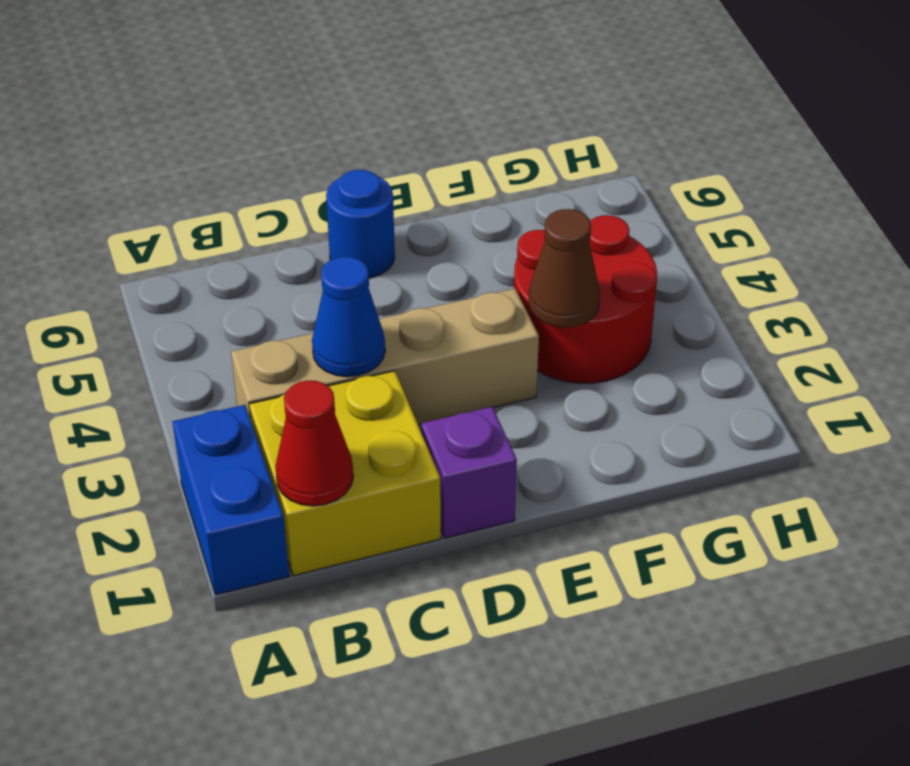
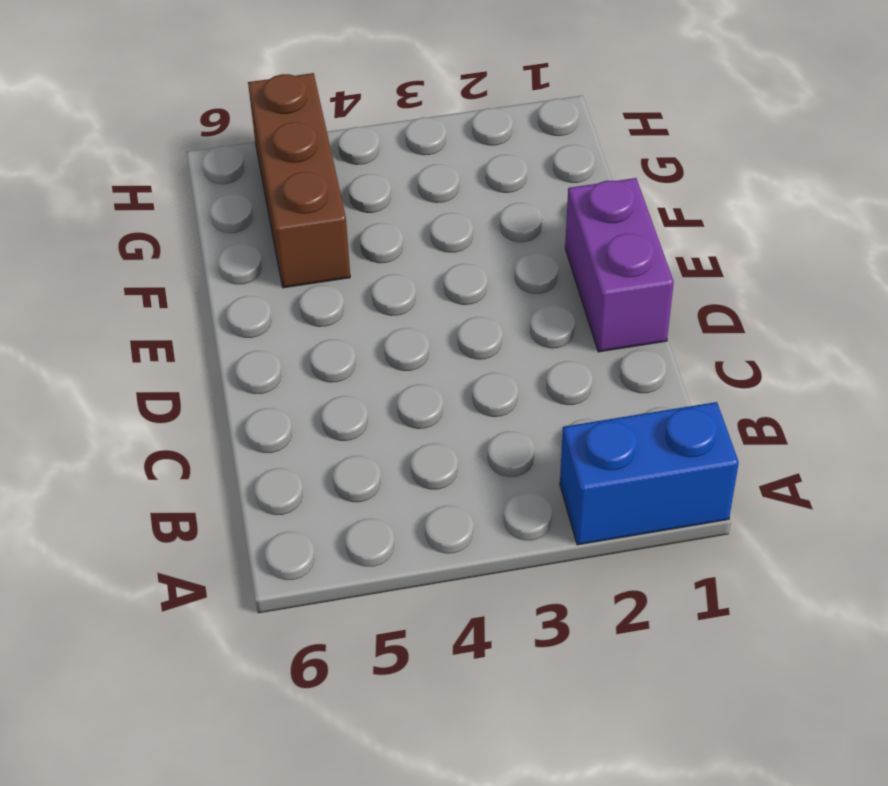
purple 1x2 brick [565,178,674,352] -> purple 1x1 brick [421,407,517,538]
brown 1x3 brick [248,73,350,288] -> none
none -> yellow 2x2 brick [249,371,441,576]
none -> tan 1x4 brick [231,289,539,425]

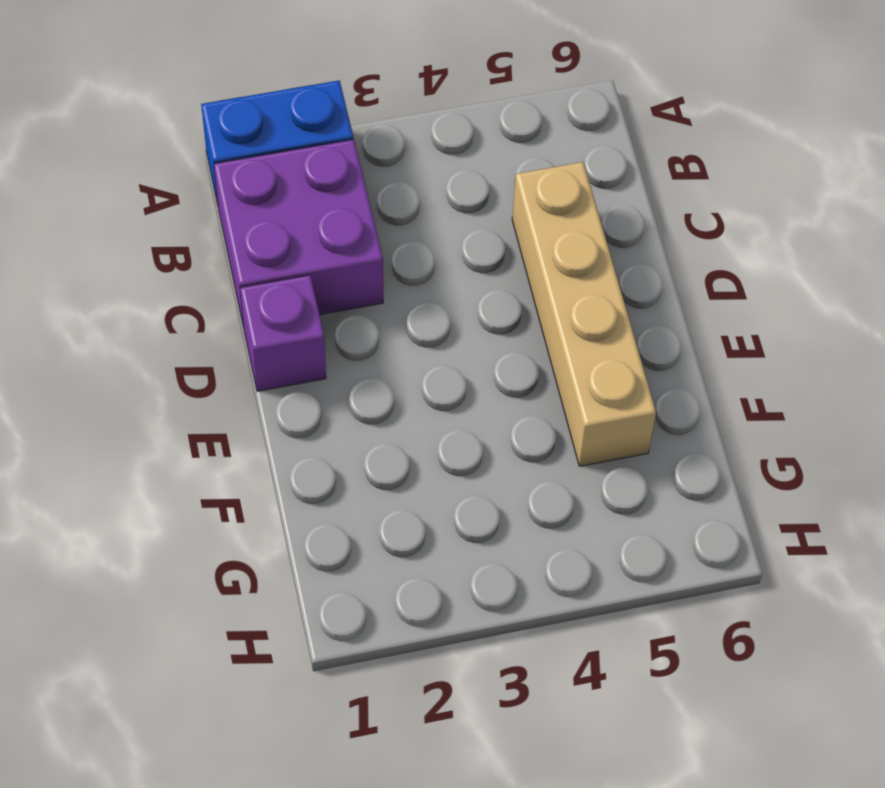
purple 2x2 brick [214,139,383,327] -> yellow 2x2 brick [249,371,441,576]
tan 1x4 brick [512,162,656,466] -> tan 1x4 brick moved to [231,289,539,425]
none -> blue 1x1 round brick [326,170,395,278]
none -> red 2x2 round brick [514,215,657,383]

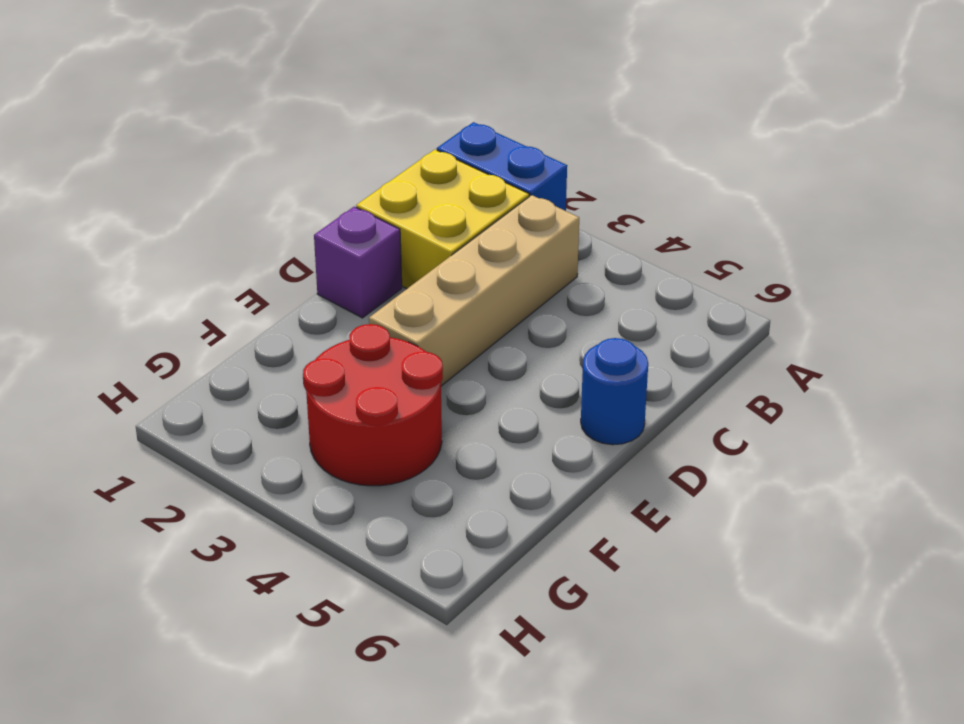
none -> red 1x1 cone [275,381,353,506]
none -> blue 1x1 cone [312,256,385,377]

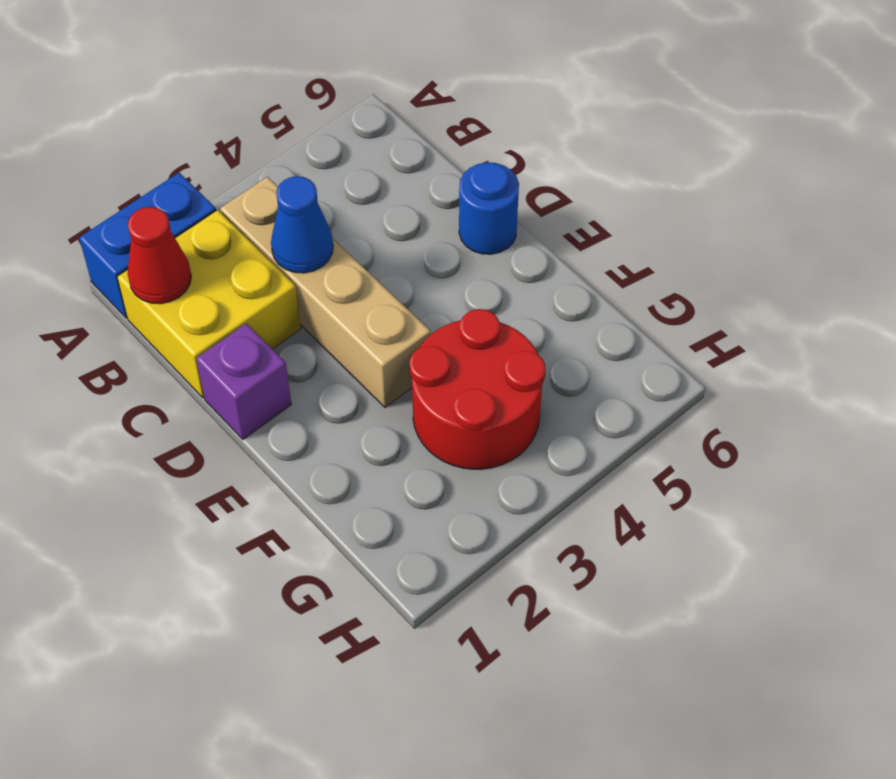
none -> brown 1x1 cone [528,209,600,327]

